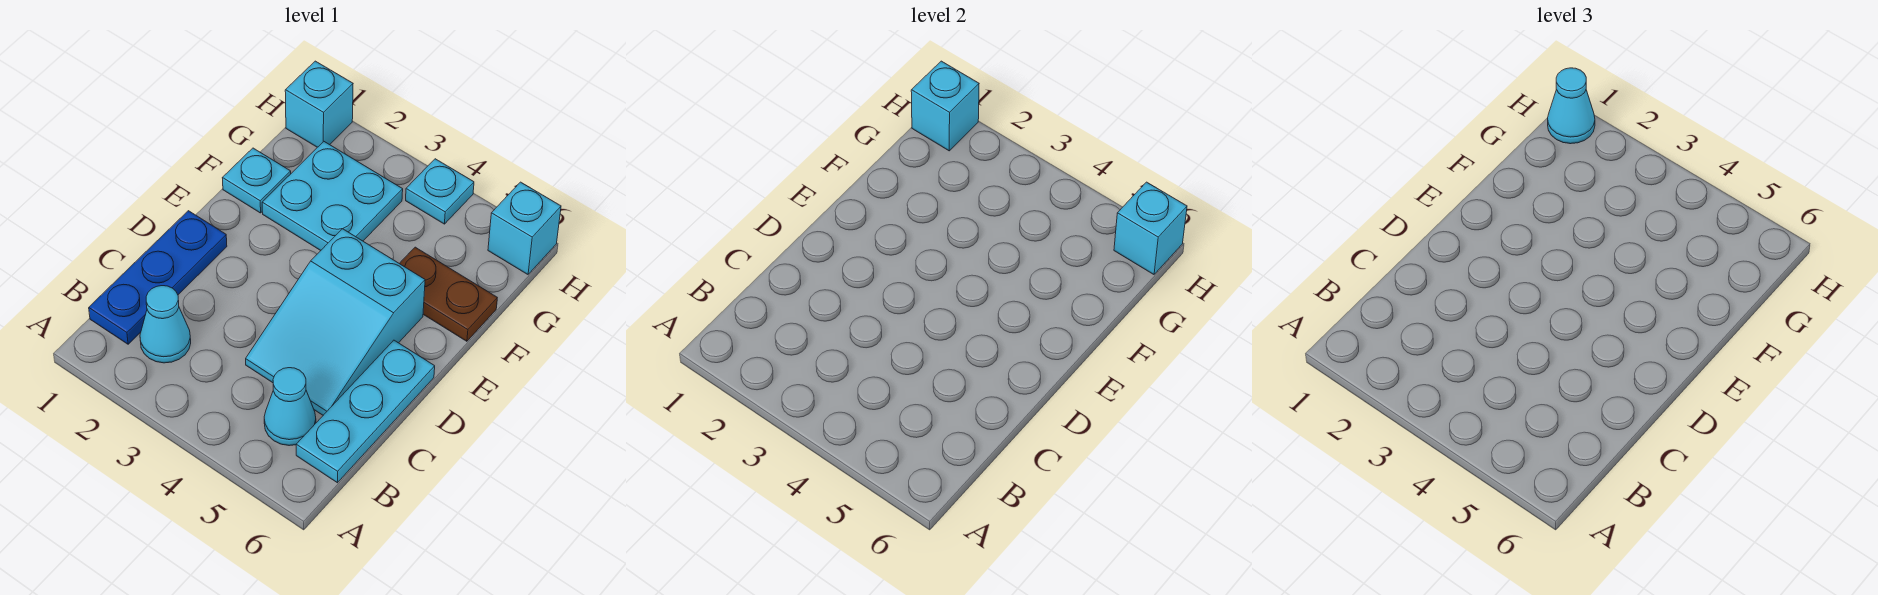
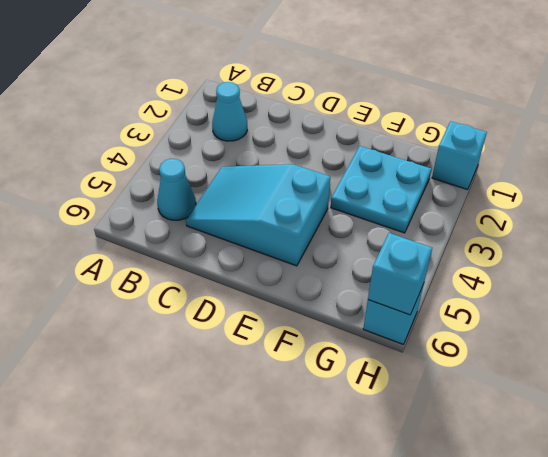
none -> blue 1x3 plate [89,211,227,344]
none -> cyan 1x3 plate [296,340,435,483]
none -> cyan 1x1 plate [223,148,291,213]

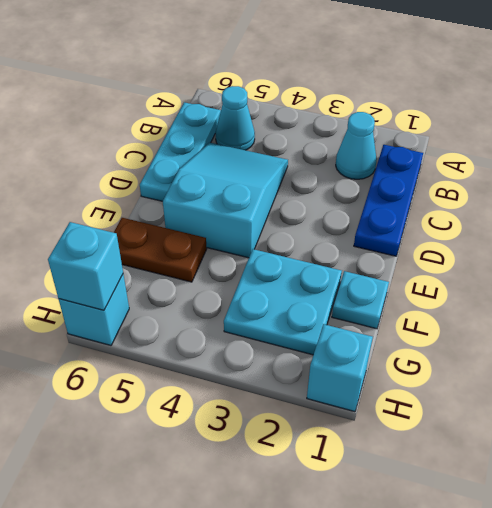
none -> cyan 1x1 plate [406,159,474,224]
none -> cyan 1x1 brick [911,61,979,151]
none -> cyan 1x1 cone [1548,68,1595,144]

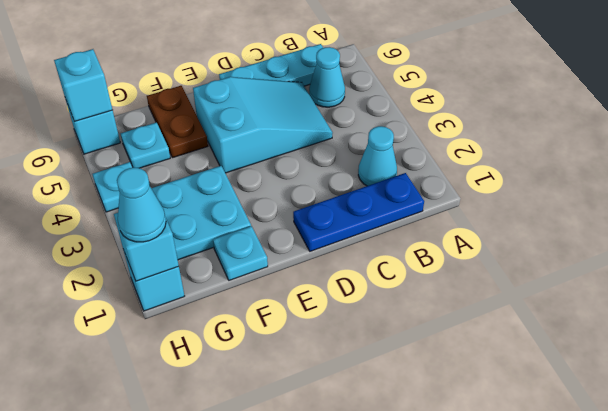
cyan 1x1 plate [121,122,170,168] -> none

